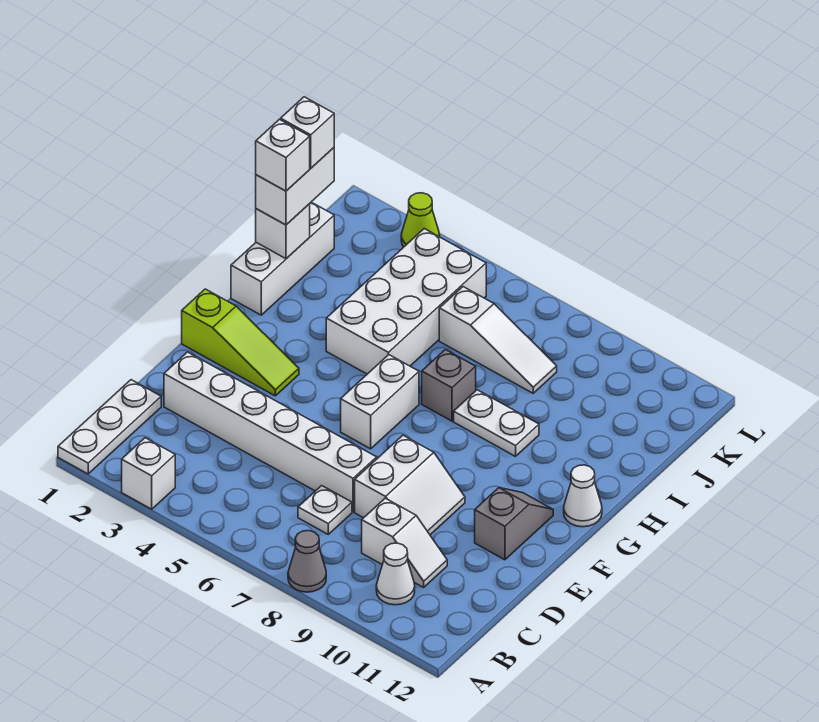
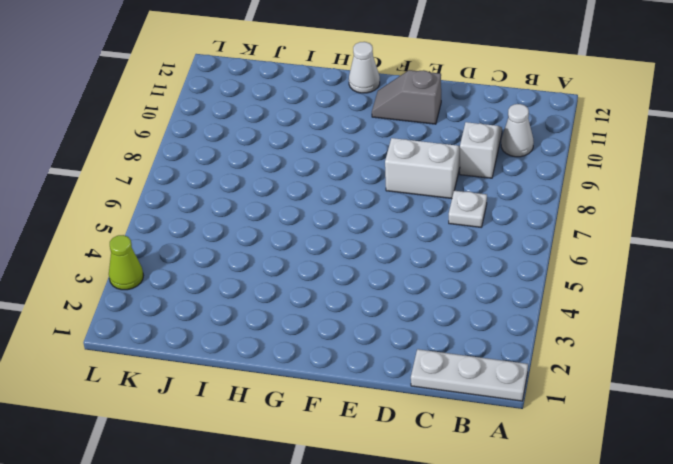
none -> white 1x1 brick [122,438,175,509]
none -> grey 1x1 cone [288,531,326,592]
none -> white 1x6 brick [164,352,377,512]

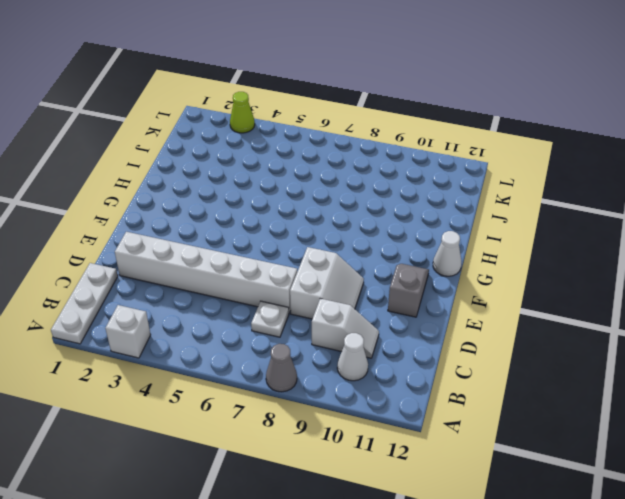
none -> lime 1x3 slope [182,289,299,396]
none -> white 1x2 brick [341,355,419,449]
none -> white 1x3 brick [231,202,334,315]

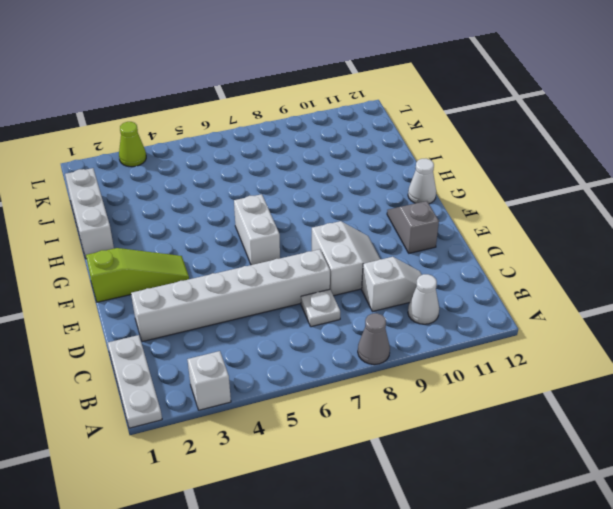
none -> white 2x4 brick [326,229,486,374]
none -> grey 1x1 brick [422,350,476,421]
none -> white 1x2 plate [454,390,539,456]

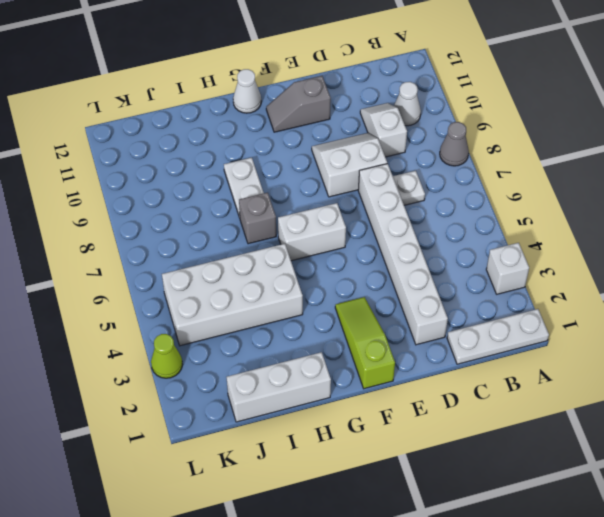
none -> white 1x3 slope [439,287,557,393]
none -> white 1x1 brick [256,204,310,259]
none -> white 1x2 brick [256,148,334,225]

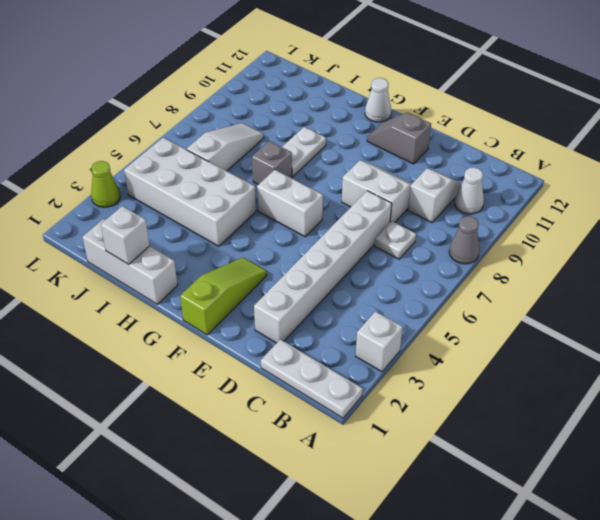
none -> white 1x2 brick [256,148,334,225]
none -> white 1x1 brick [256,119,310,191]
none -> white 1x1 brick [281,97,334,168]

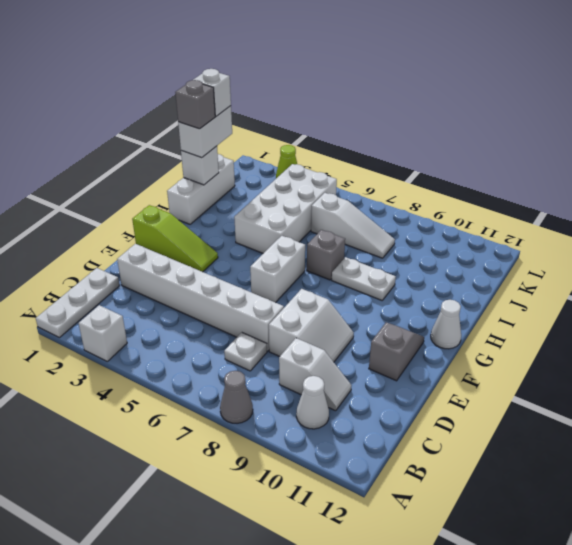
grey 1x1 brick [175,80,215,129] -> white 1x1 brick [256,119,310,191]

